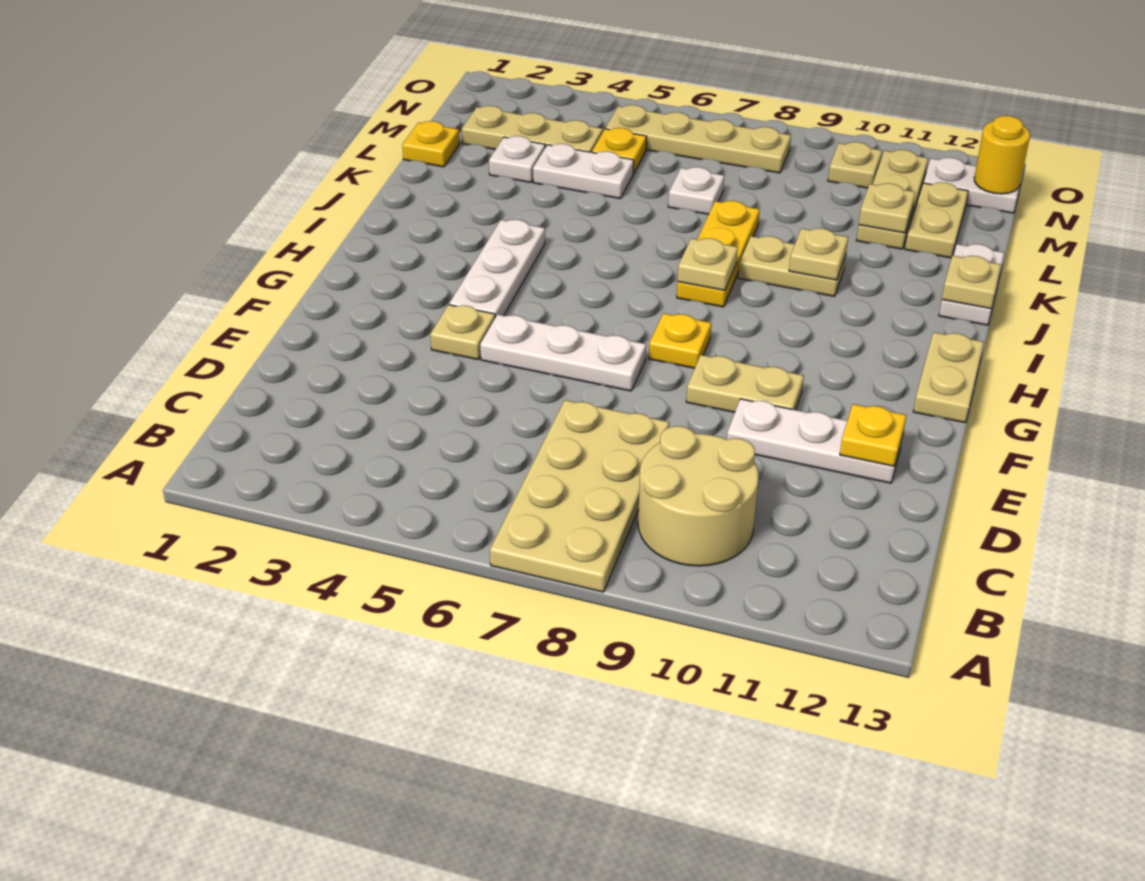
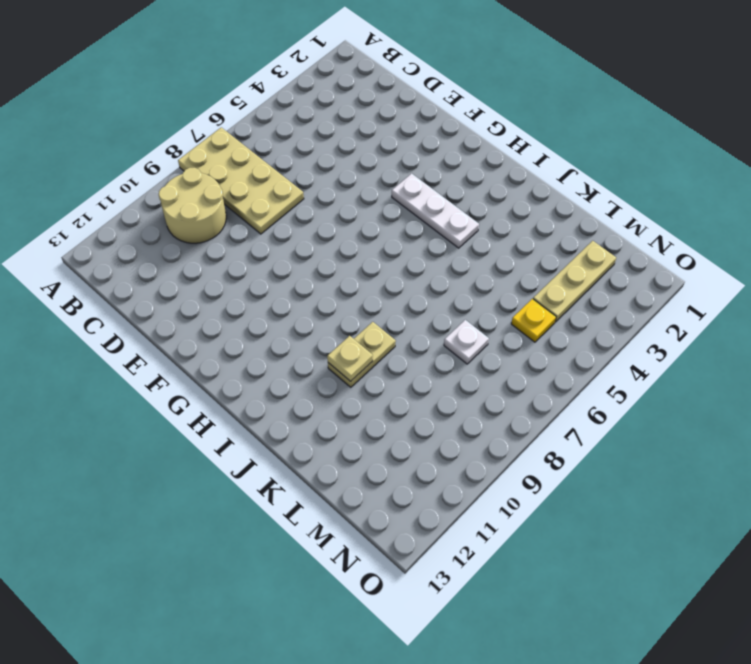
none -> white 1x3 plate [727,399,903,483]
none -> tan 1x1 plate [430,305,495,360]
none -> white 1x3 plate [480,314,646,391]

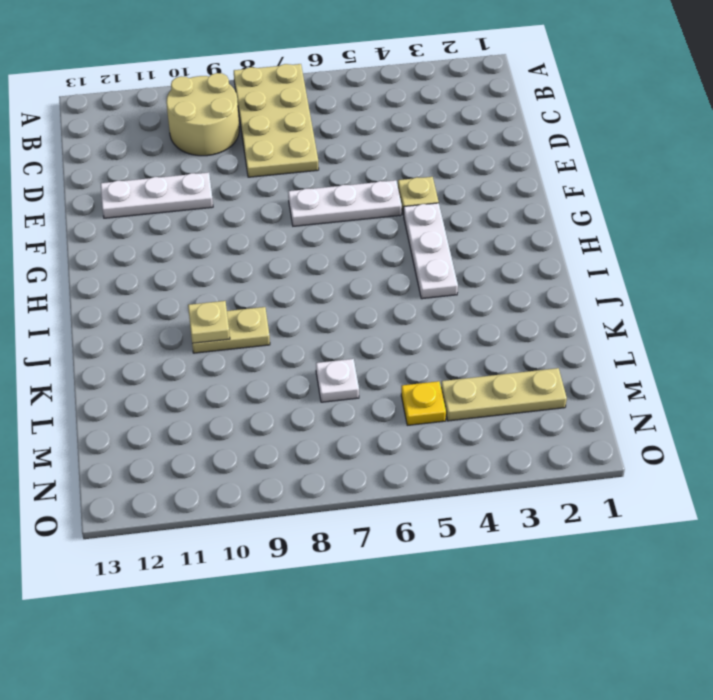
none -> tan 1x2 plate [686,355,804,412]
none -> yellow 1x1 plate [649,313,711,368]
none -> tan 1x2 plate [913,332,984,423]

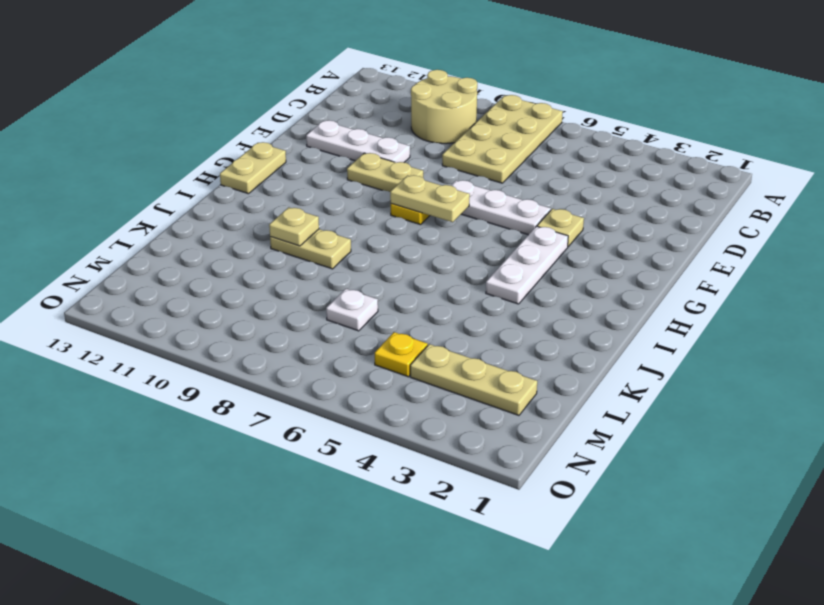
tan 1x2 plate [390,175,470,222] -> tan 1x2 plate turned to [905,182,968,258]
none -> yellow 1x3 plate [677,201,760,307]
none -> white 1x2 plate [939,244,1004,325]
none -> yellow 1x1 plate [402,121,460,167]

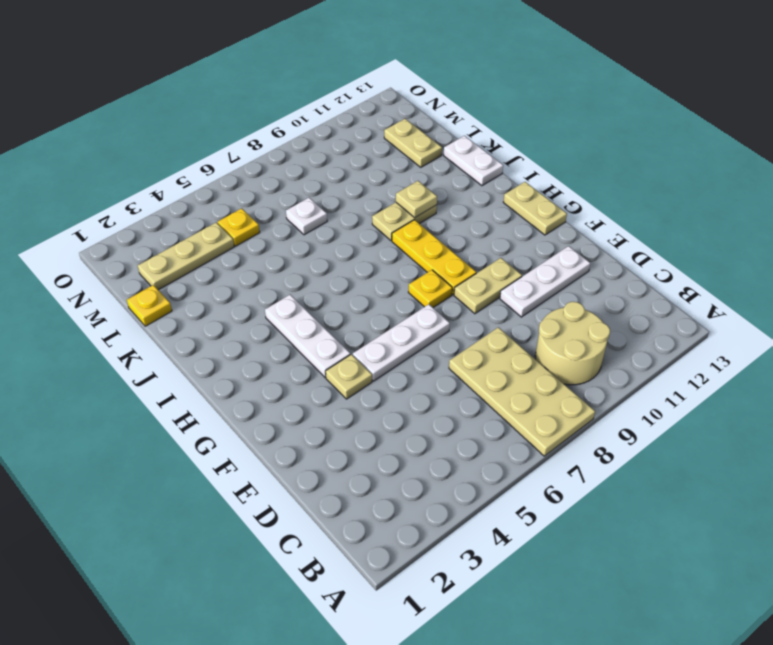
yellow 1x3 plate [392,220,476,295] -> yellow 1x3 plate moved to [677,201,760,307]
none -> white 1x1 plate [489,136,545,182]
none -> white 1x2 plate [533,144,634,199]
none -> tan 1x3 plate [856,150,928,249]

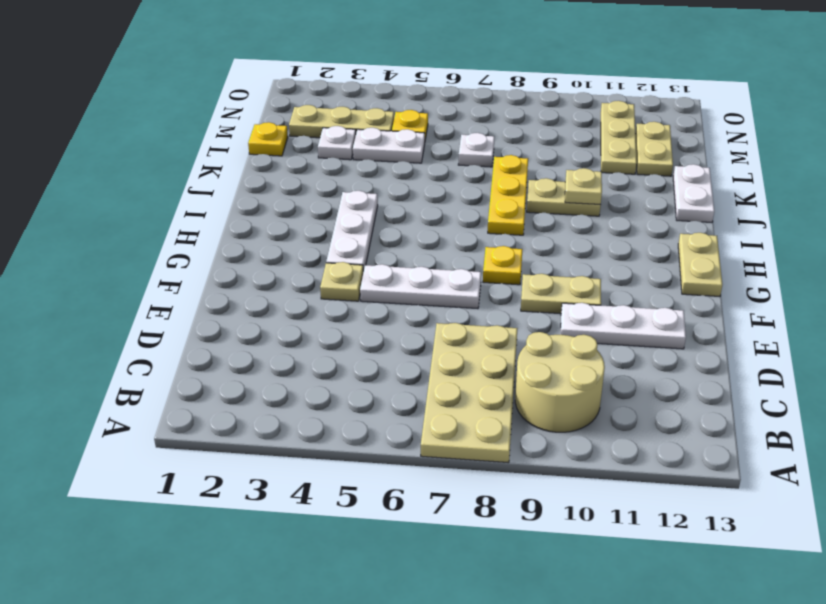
none -> tan 1x4 plate [605,105,791,173]
none -> tan 1x1 plate [828,142,882,188]
none -> white 1x2 plate [923,158,1021,213]

